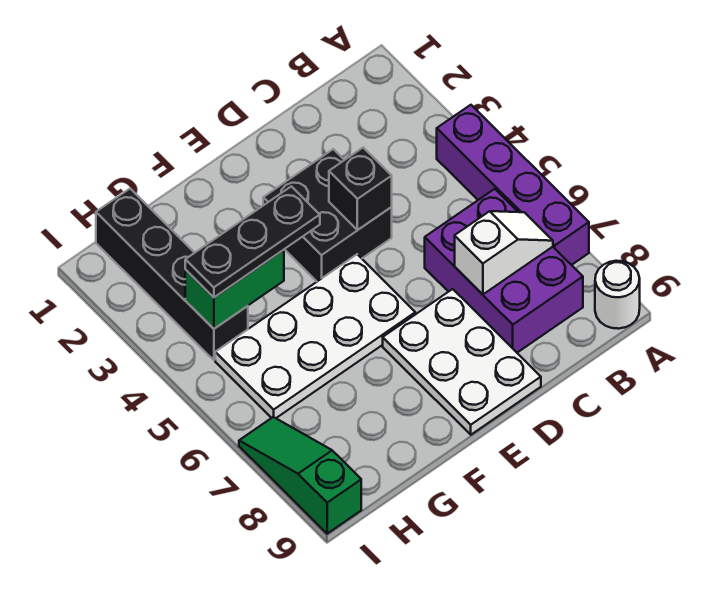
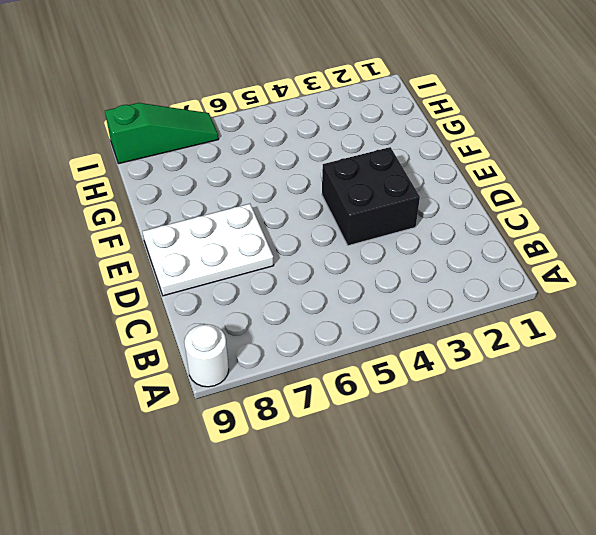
none -> purple 1x4 brick [437,105,589,265]
none -> purple 2x3 brick [425,189,583,353]
none -> white 2x4 plate [215,254,415,418]

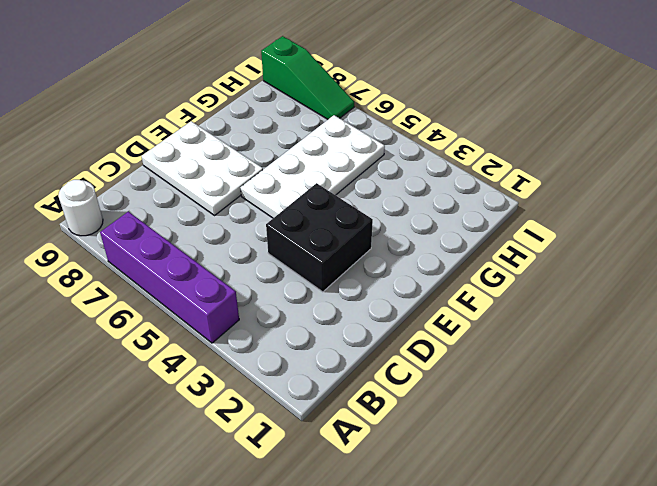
none -> purple 2x3 brick [425,189,583,353]
none -> black 1x4 brick [96,189,248,360]
none -> white 1x2 slope [455,211,553,294]

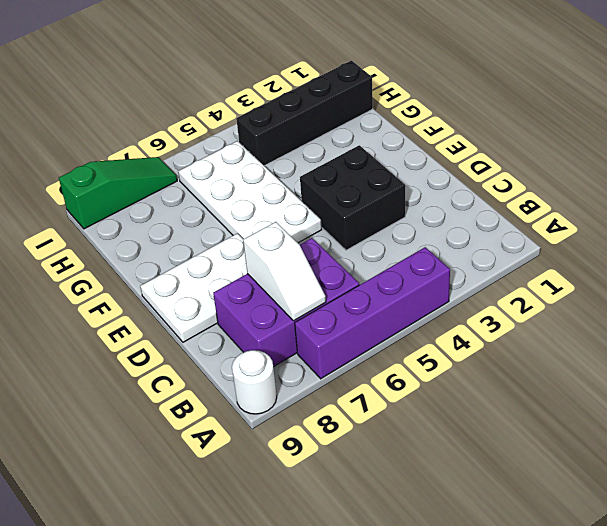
none -> black 1x1 brick [329,148,392,230]
none -> green 1x2 brick [185,250,284,329]
none -> black 1x3 plate [185,186,320,297]

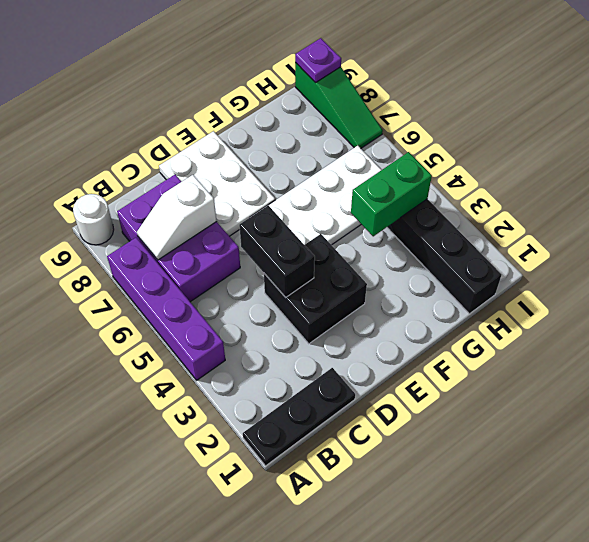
black 1x3 plate [243,368,355,466] -> black 1x3 plate moved to [185,186,320,297]
black 1x2 brick [239,205,315,297] -> black 1x1 brick [329,148,392,230]
purple 1x1 plate [295,38,341,83] -> none

